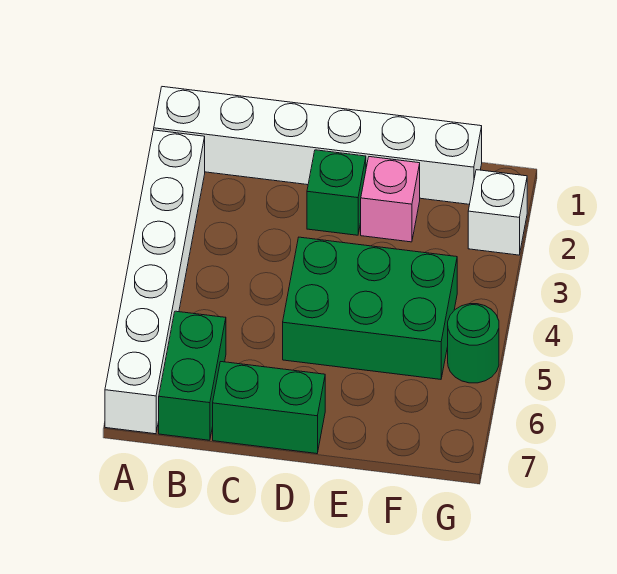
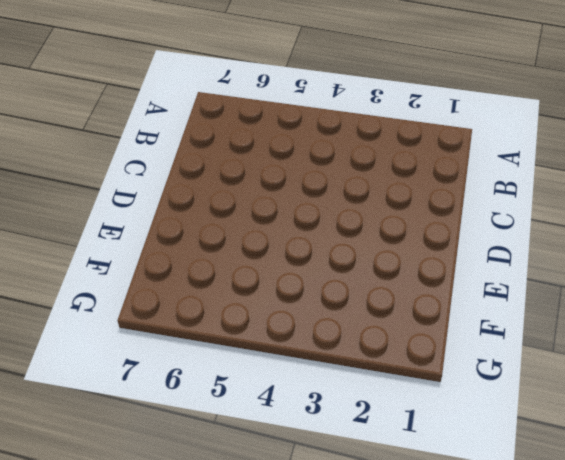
none -> white 1x6 brick [154,87,482,204]
none -> white 1x6 brick [105,130,205,434]

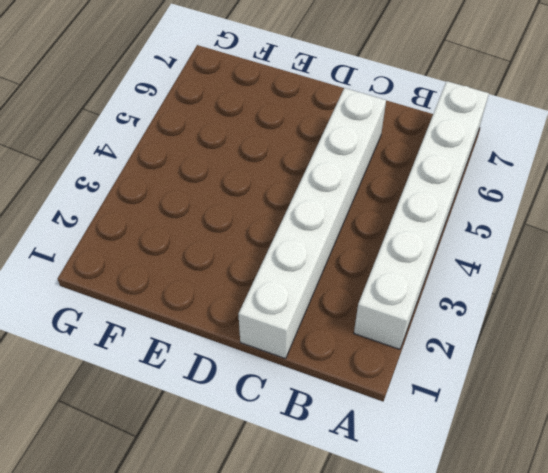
white 1x6 brick [238,88,386,359] -> white 1x6 brick turned to [154,87,482,204]
none -> green 1x2 brick [159,311,226,440]
none -> green 1x2 brick [213,362,325,454]

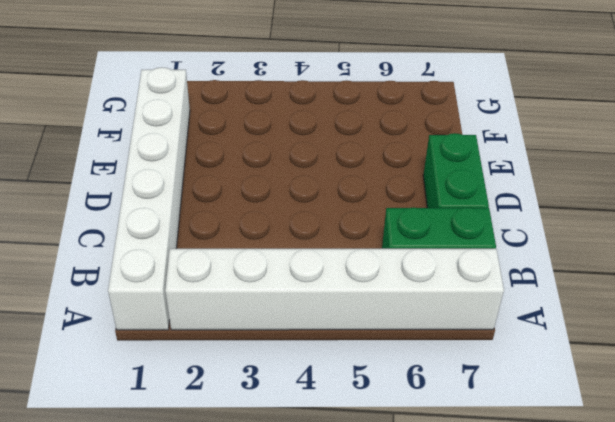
none -> green 1x1 brick [307,150,366,235]
none -> green 2x3 brick [283,237,457,379]

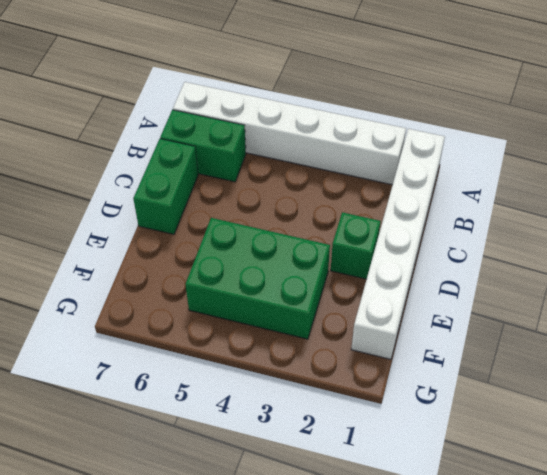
green 2x3 brick [185,218,330,339] -> green 2x3 brick turned to [283,237,457,379]
none -> pink 1x1 brick [361,157,420,242]
none -> white 1x1 brick [468,170,527,255]

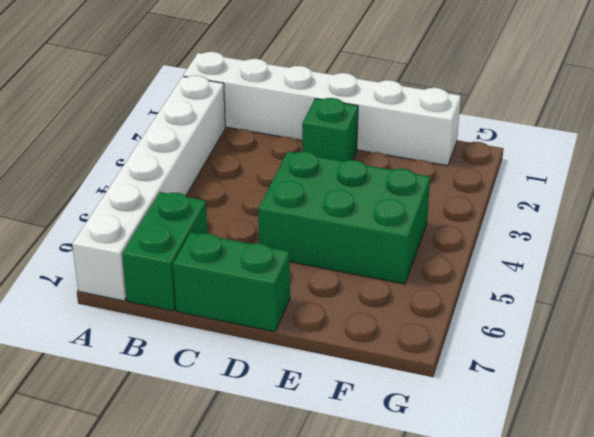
none -> pink 1x1 brick [361,157,420,242]
none -> white 1x1 brick [468,170,527,255]

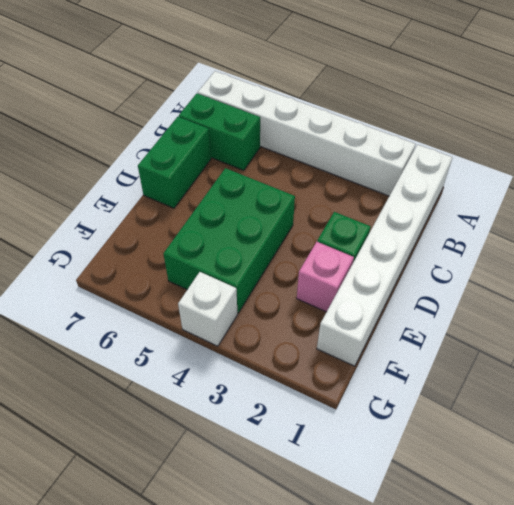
white 1x1 brick [178,272,238,346] -> white 1x1 brick moved to [468,170,527,255]
none -> green 1x1 round brick [448,304,499,383]

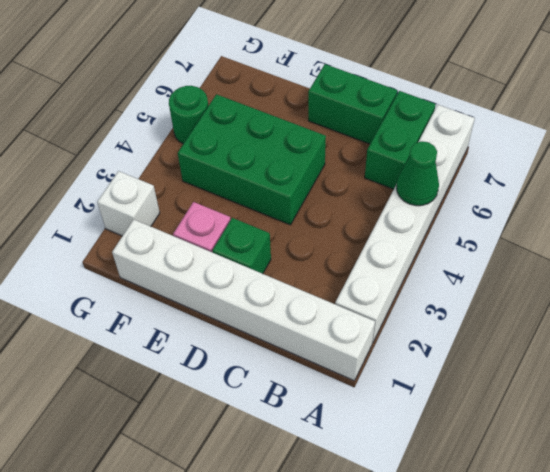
green 1x1 cone [397,141,439,206] -> none

